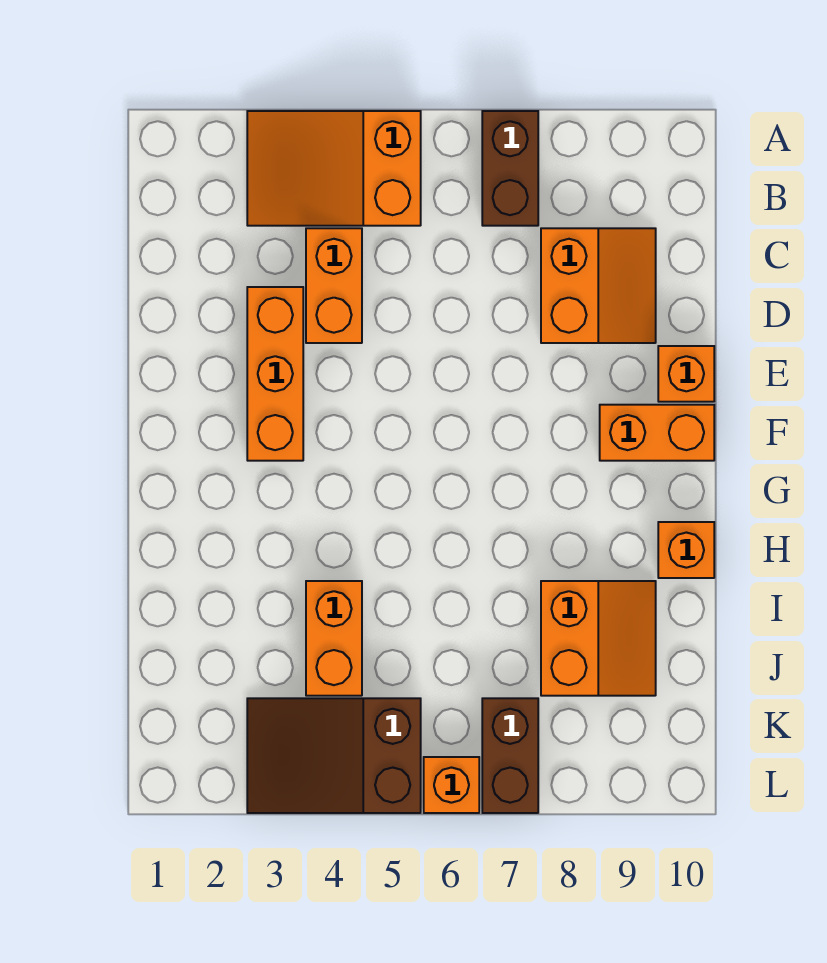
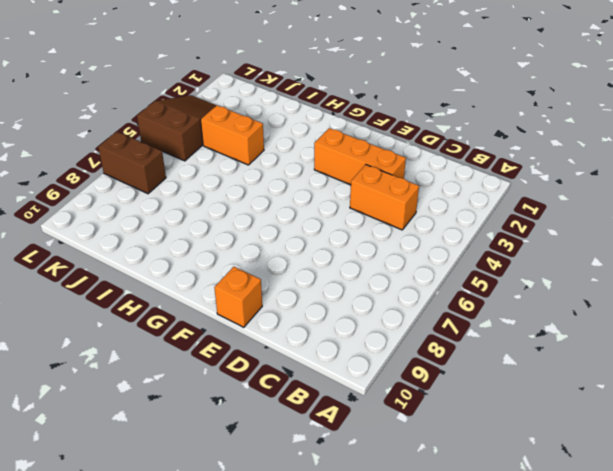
none -> orange 2x3 slope [247,111,421,226]
none -> brown 1x2 brick [482,111,538,226]
none -> orange 2x2 slope [541,228,656,343]

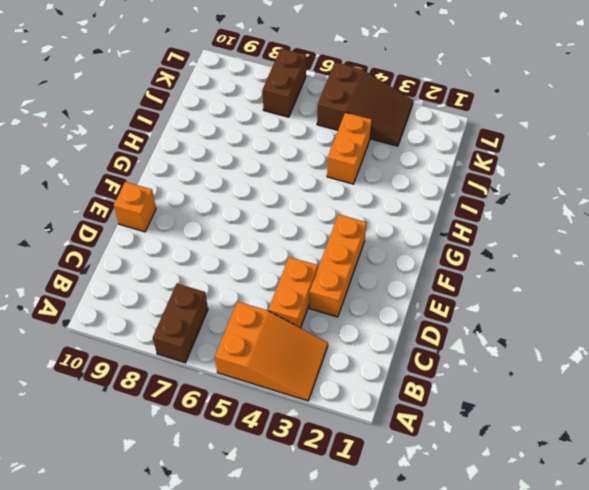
none -> orange 2x2 slope [541,228,656,343]
none -> orange 1x2 brick [600,405,714,461]
none -> orange 1x1 brick [658,522,714,578]

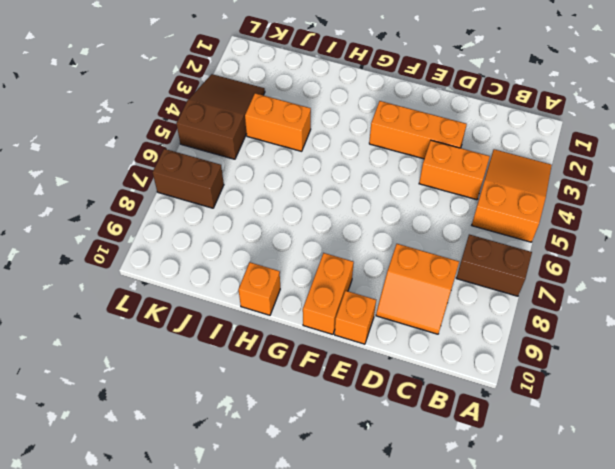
none -> orange 2x2 slope [541,581,656,696]
none -> orange 1x1 brick [424,757,479,813]

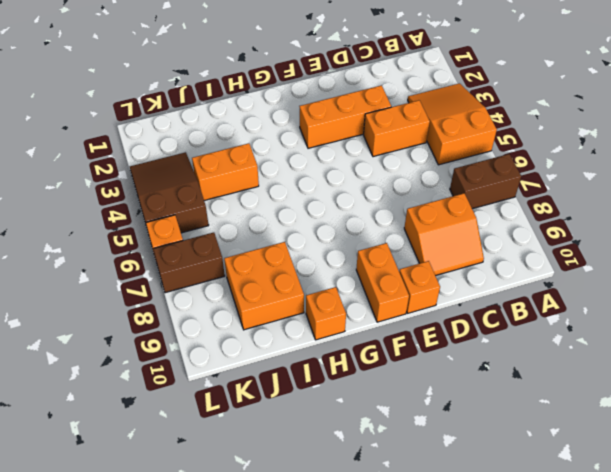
orange 2x2 brick [224,242,304,330] -> orange 2x2 slope [541,581,656,696]

